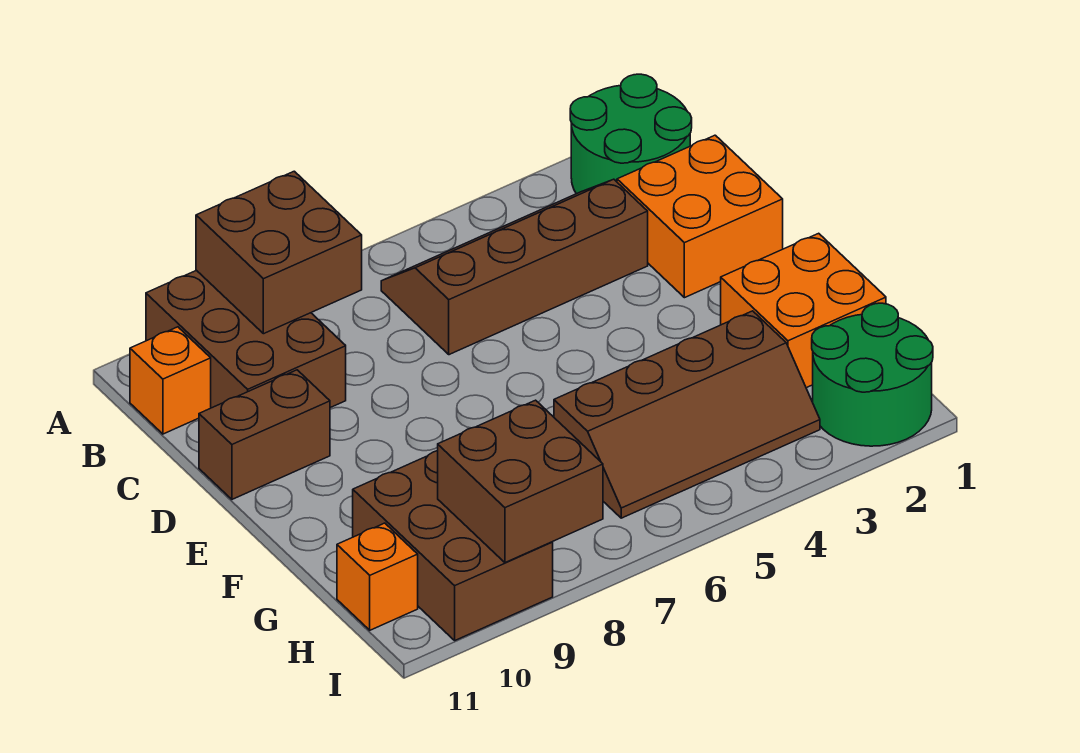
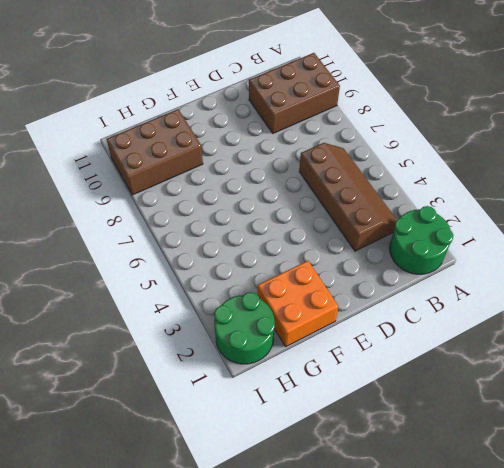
none -> orange 1x1 brick [130,327,211,434]
none -> orange 2x2 brick [617,135,783,298]
none -> brown 1x2 brick [199,370,330,499]

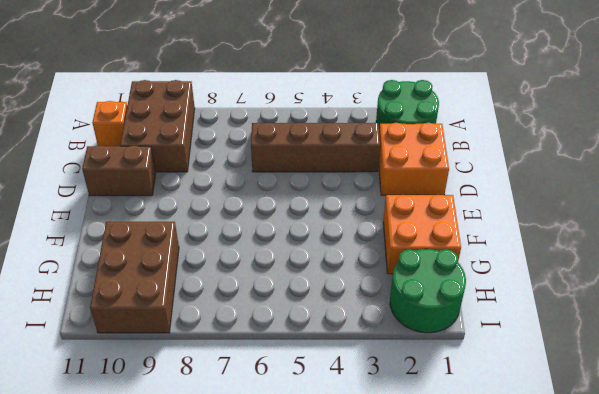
none -> brown 2x4 slope [554,311,820,518]
none -> orange 1x1 brick [337,523,418,630]
none -> brown 2x2 brick [196,171,362,334]

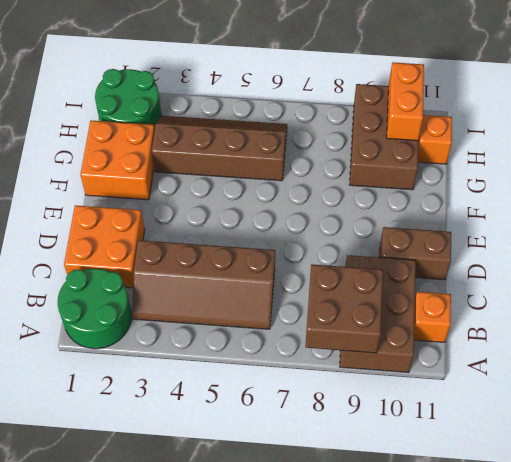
orange 1x2 brick [387,62,424,141] -> none
none -> brown 2x2 brick [438,400,603,563]

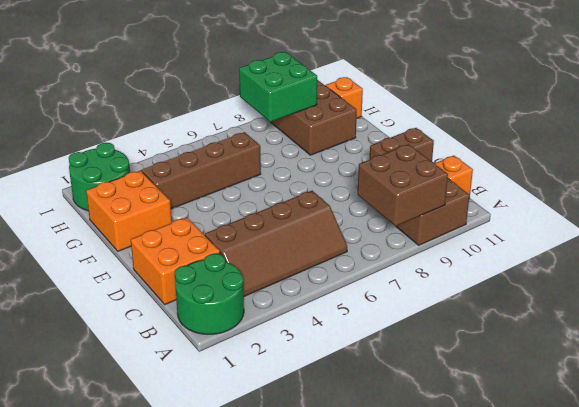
green 2x2 brick [239,52,317,122] -> brown 2x2 brick [438,400,603,563]

